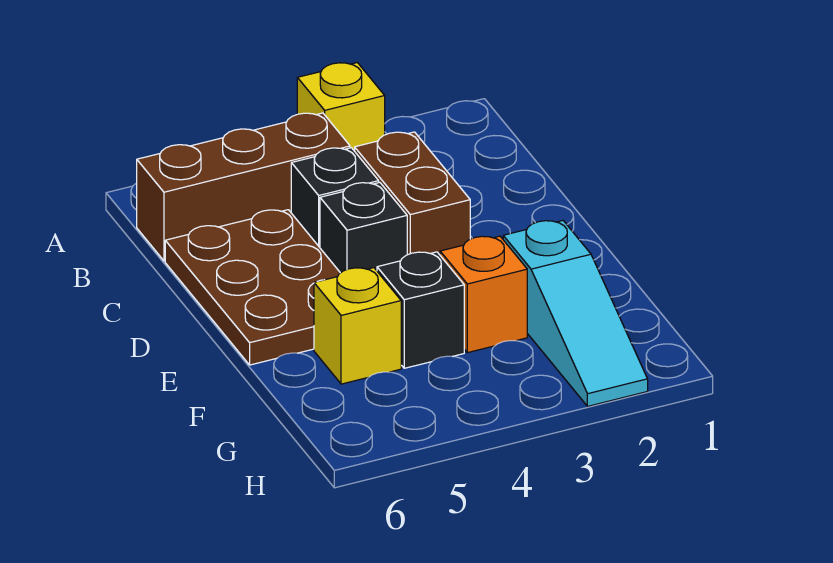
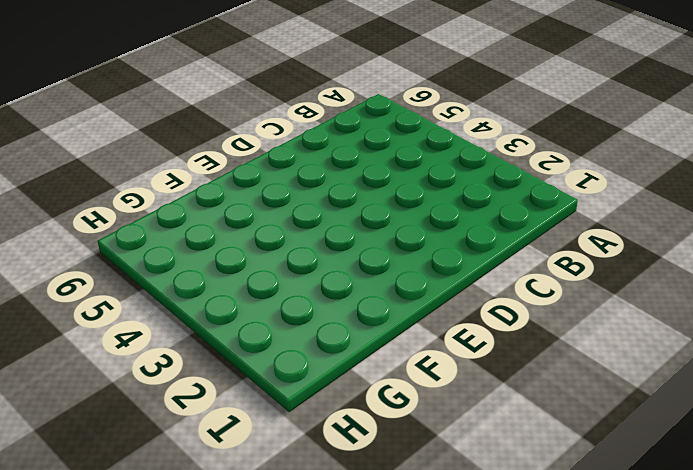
none -> yellow 1x1 brick [297,63,385,151]
none -> brown 1x3 brick [137,113,350,261]

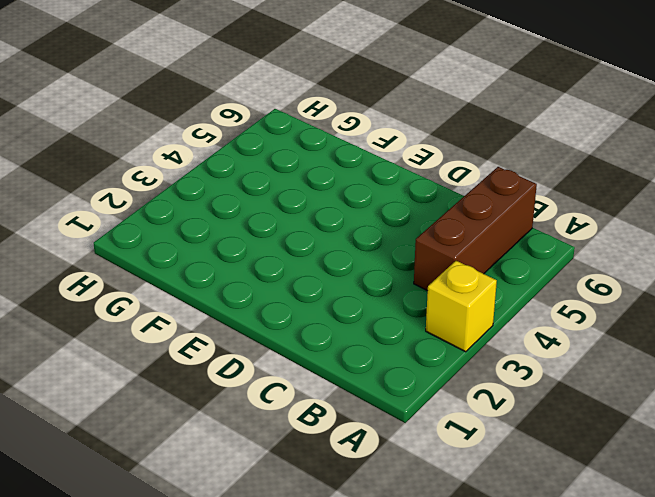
none -> brown 1x2 brick [355,132,470,255]
none -> black 1x1 brick [291,148,379,247]

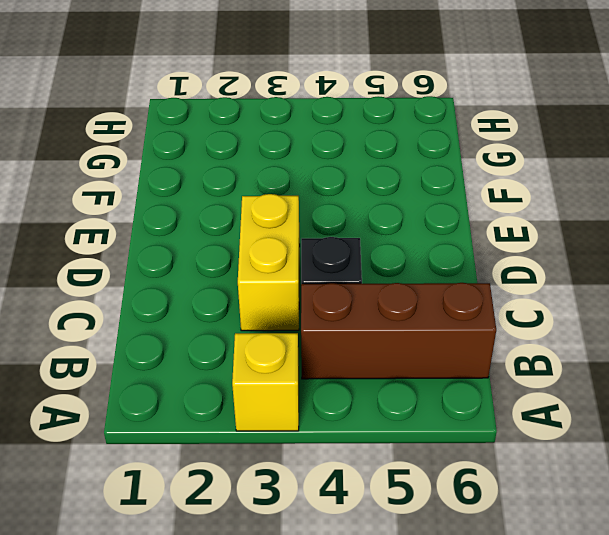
yellow 1x2 brick [238,194,300,331] -> brown 1x2 brick [355,132,470,255]
none -> brown 2x3 plate [165,210,340,365]
none -> black 1x1 brick [320,182,407,273]

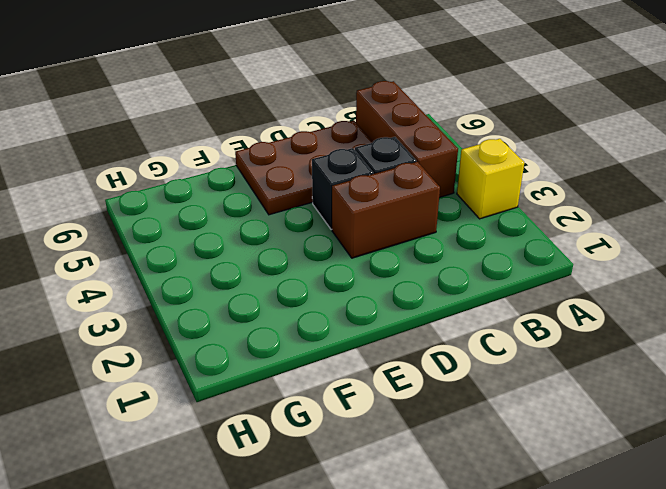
none -> cyan 1x3 slope [503,221,648,406]
none -> orange 1x1 brick [440,236,527,353]

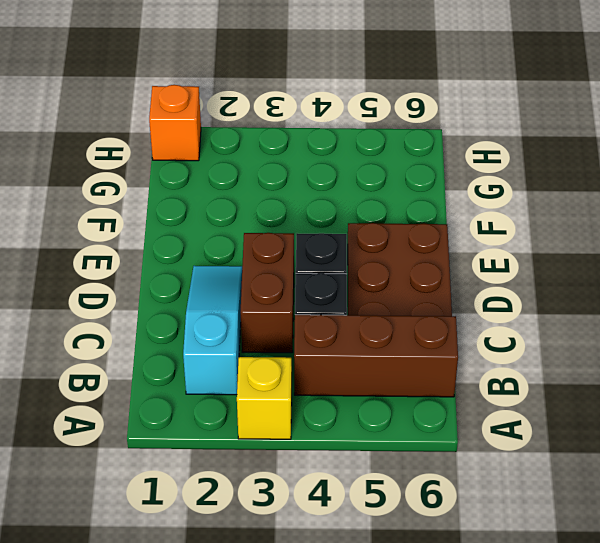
cyan 1x3 slope [183,266,242,395] -> cyan 1x3 slope moved to [503,221,648,406]
orange 1x1 brick [149,85,201,161] -> orange 1x1 brick moved to [440,236,527,353]
none -> black 1x1 brick [377,252,464,368]
none -> yellow 1x1 brick [314,268,401,384]

